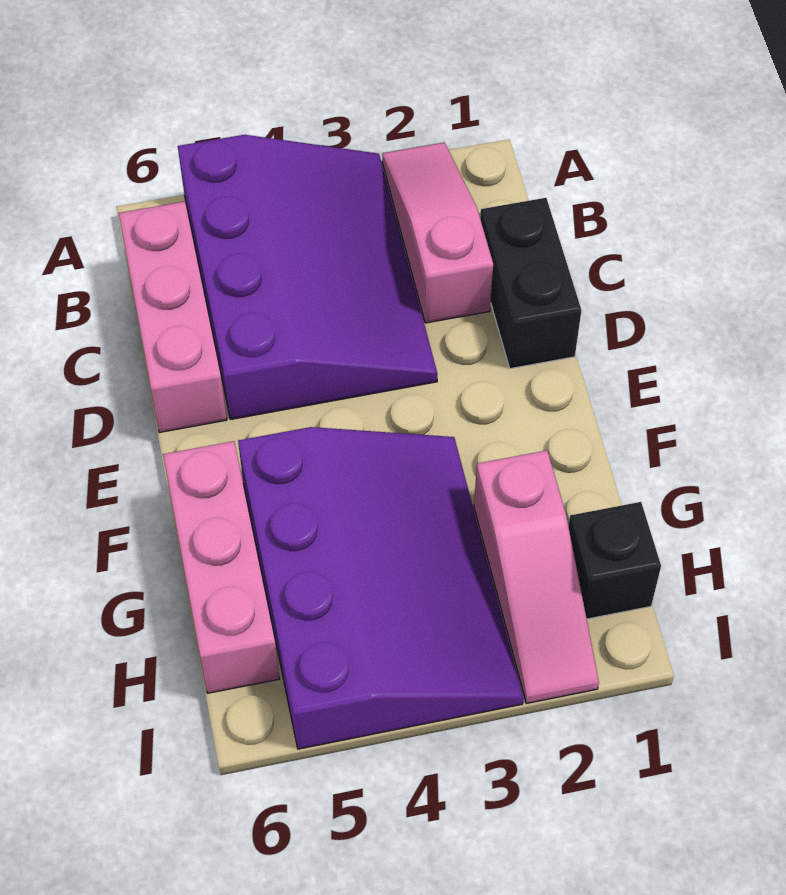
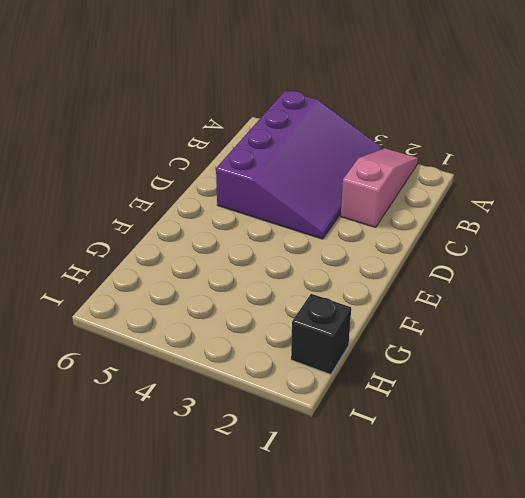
none -> pink 1x3 brick [119,202,227,432]
none -> black 1x2 brick [480,198,582,369]

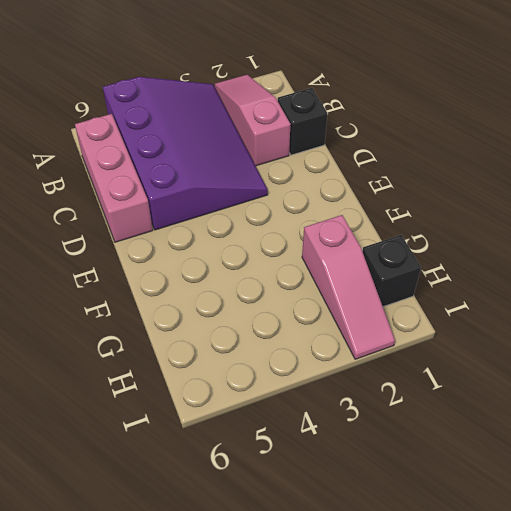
black 1x1 brick [278,88,327,155] -> black 1x2 brick [480,198,582,369]
none -> purple 3x4 slope [238,427,523,749]
none -> pink 1x3 brick [163,441,280,693]

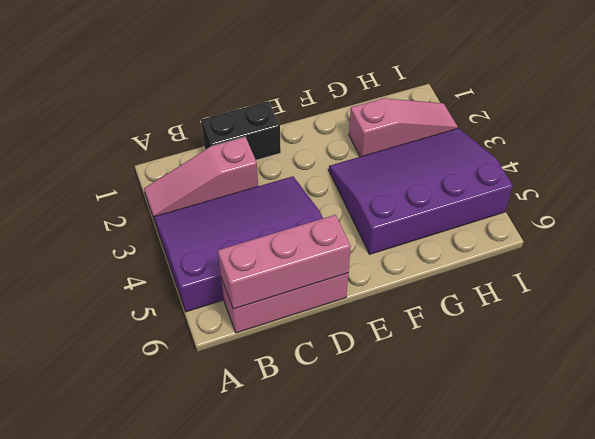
pink 1x3 brick [218,215,351,309] -> pink 1x3 brick moved to [163,441,280,693]
none -> black 1x1 brick [568,502,661,619]

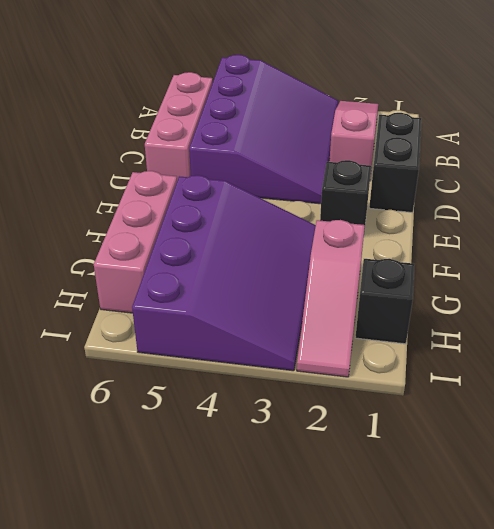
black 1x1 brick [320,160,371,231] -> none

